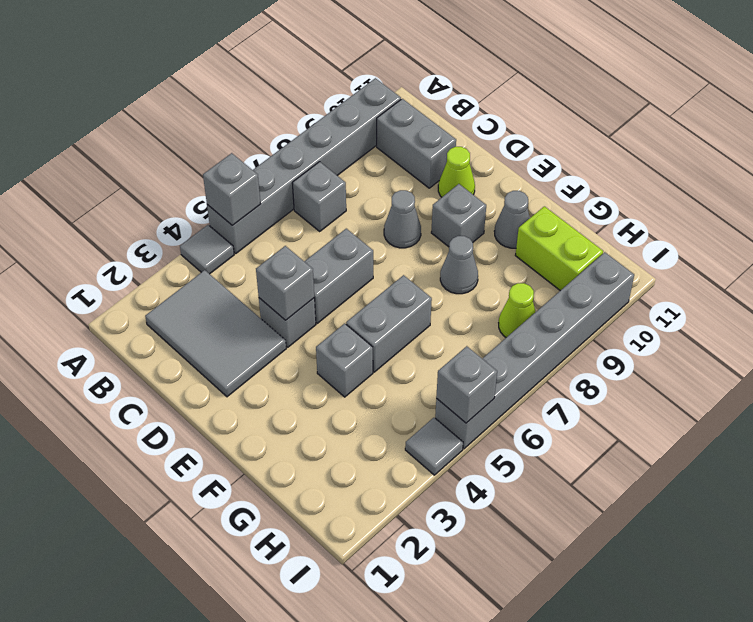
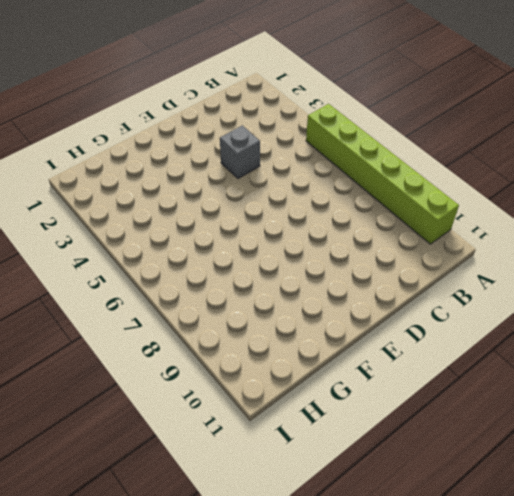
lime 1x6 brick [306,104,459,244] -> grey 1x6 brick [207,78,401,254]
none -> grey 1x1 tile [180,225,234,274]
none -> grey 2x3 tile [145,270,286,397]
none -> grey 1x1 brick [292,162,346,231]

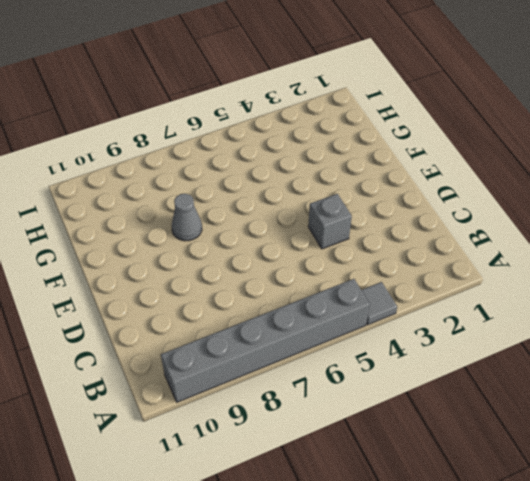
none -> grey 2x3 tile [145,270,286,397]
none -> grey 1x1 brick [292,162,346,231]
none -> grey 1x2 brick [377,99,456,188]

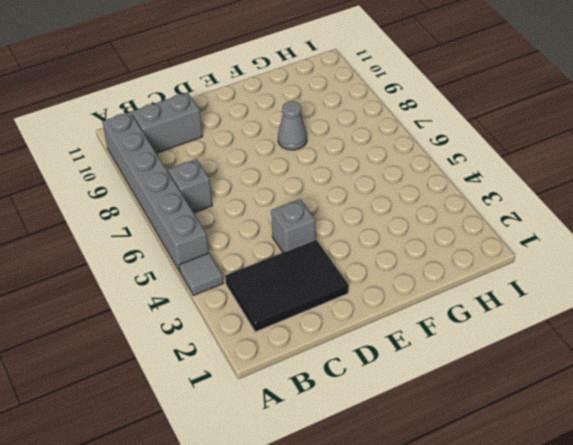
black 2x3 tile [225,240,349,332] -> grey 2x3 tile [145,270,286,397]
none -> grey 1x2 brick [304,229,373,323]
none -> grey 1x1 cone [384,190,421,248]
none -> lime 1x1 cone [438,147,475,197]

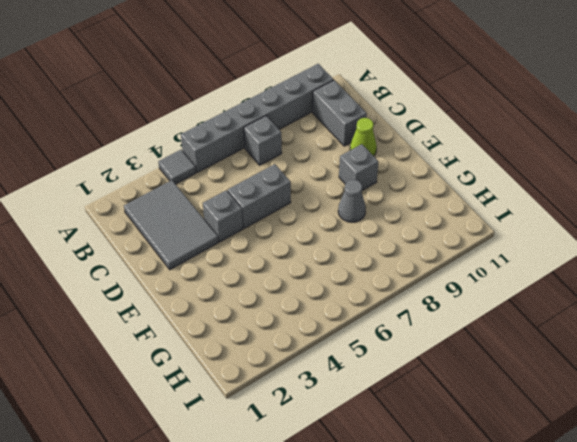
none -> grey 1x1 cone [384,190,421,248]
none -> grey 1x1 brick [316,323,373,397]
none -> grey 1x2 brick [346,275,432,372]

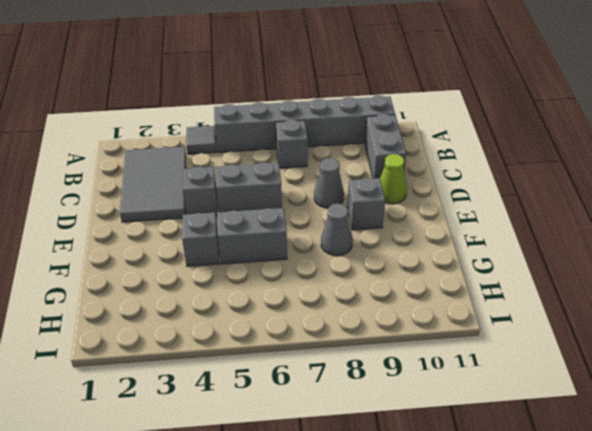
none -> grey 1x1 cone [494,191,530,248]
none -> lime 1x2 brick [515,206,603,291]
none -> lime 1x1 cone [499,283,535,337]

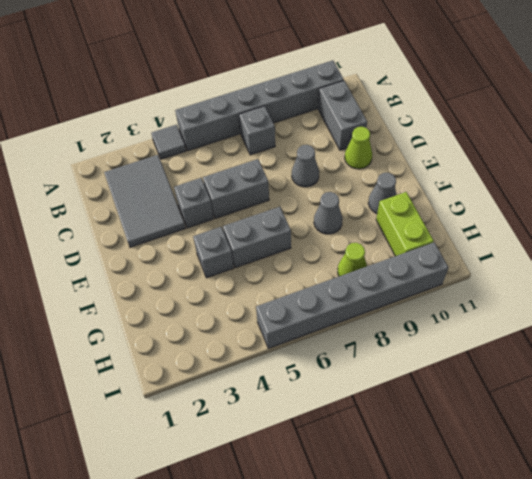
none -> grey 1x1 brick [431,184,486,247]
none -> grey 1x1 tile [405,418,463,475]
none -> grey 1x1 brick [203,153,261,225]

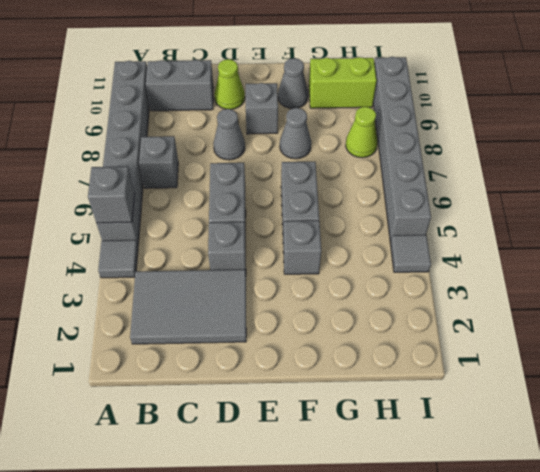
none -> grey 1x1 brick [256,246,314,320]
none -> grey 1x1 brick [436,346,497,423]

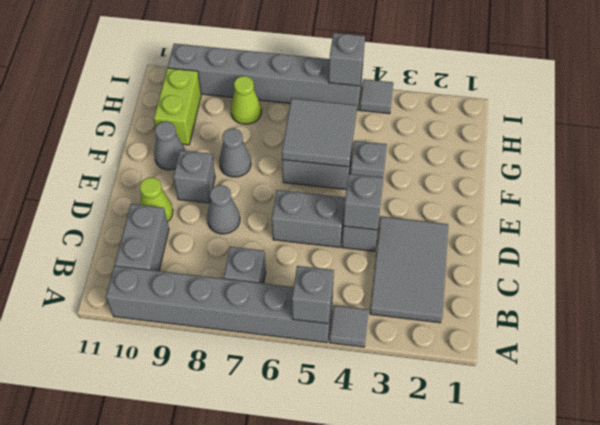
grey 2x2 tile [282,99,357,167] -> none

